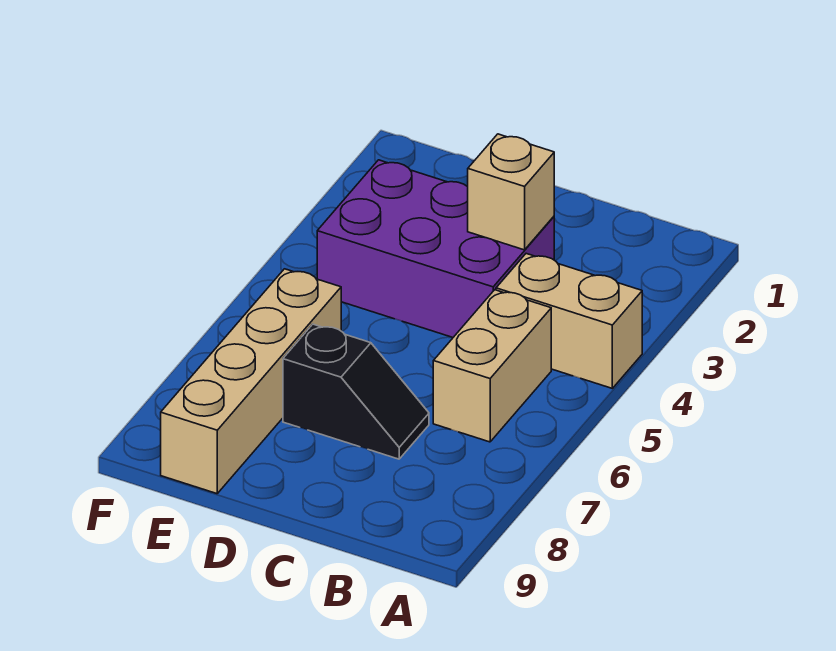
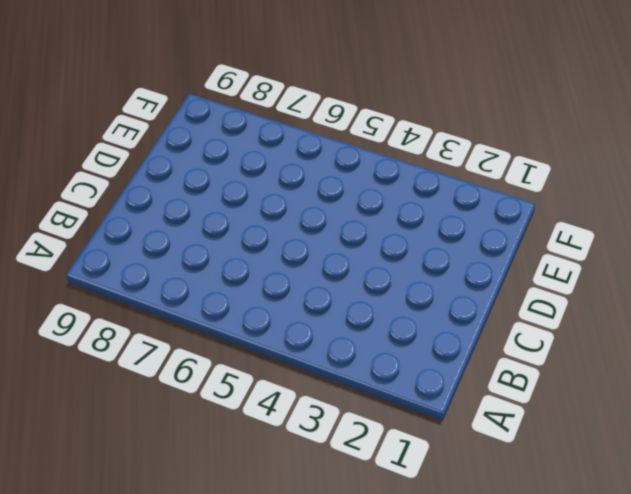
none -> tan 1x2 brick [496,254,642,388]
none -> tan 1x2 brick [433,290,551,442]

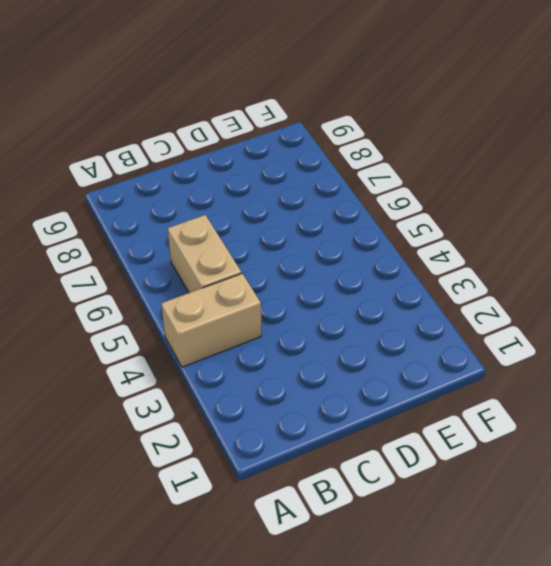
none -> purple 2x3 brick [317,160,554,338]
none -> black 1x2 slope [283,324,429,459]

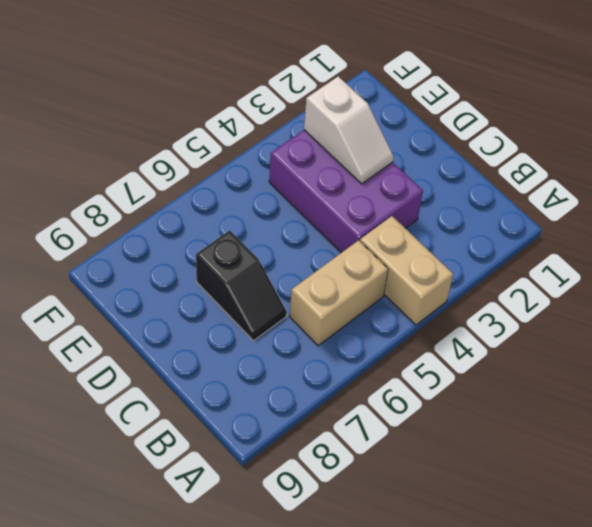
white 1x2 slope [304,76,394,184] -> none
none -> tan 1x4 brick [161,269,341,494]
none -> tan 1x1 brick [467,134,554,250]

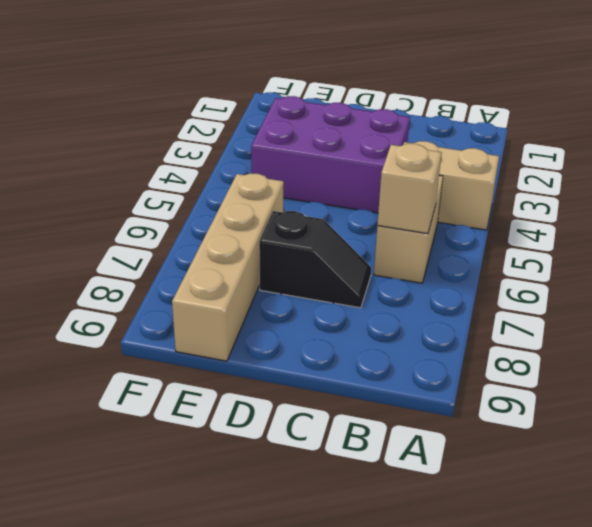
tan 1x1 brick [377,143,442,234] -> tan 1x1 brick moved to [467,134,554,250]

